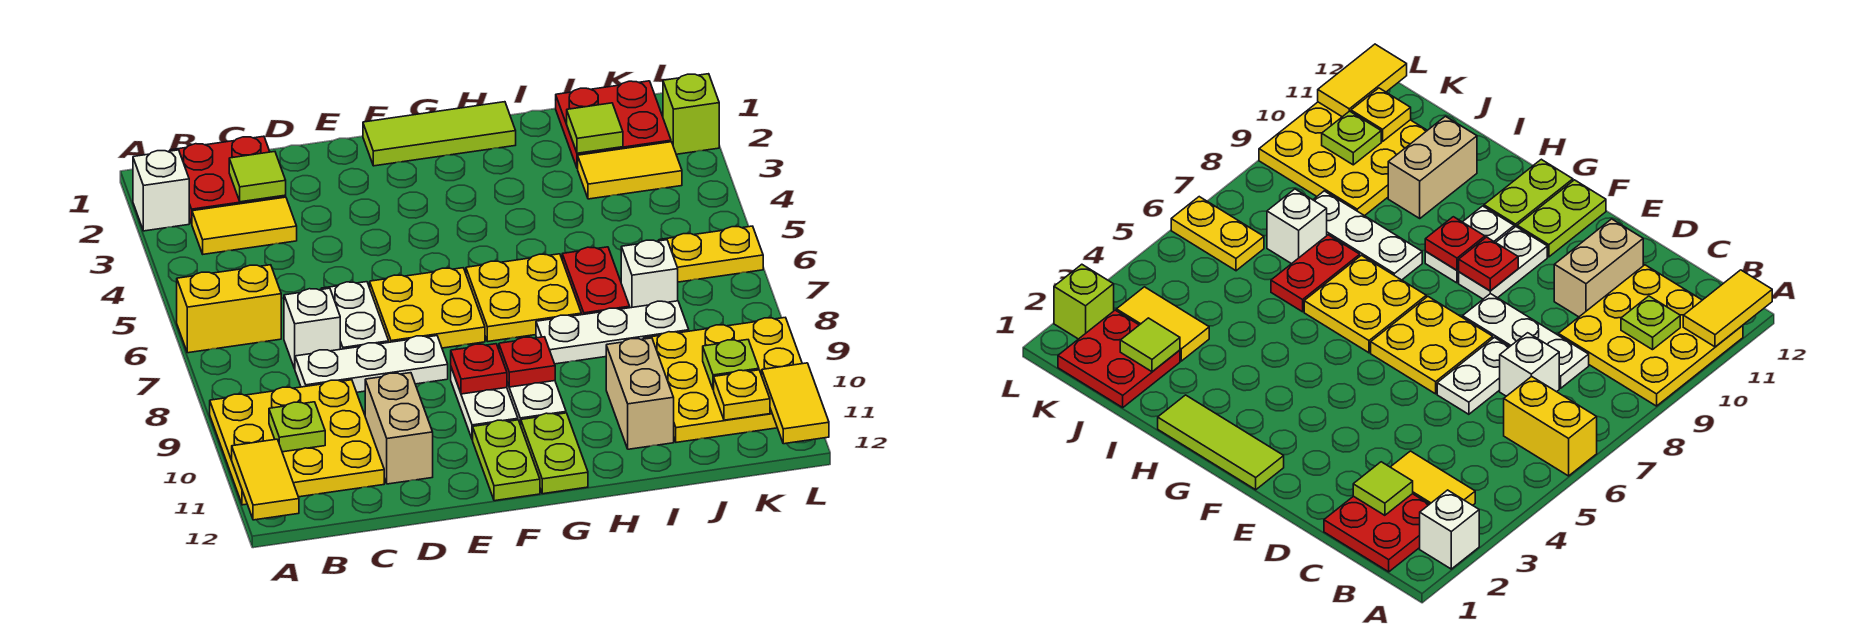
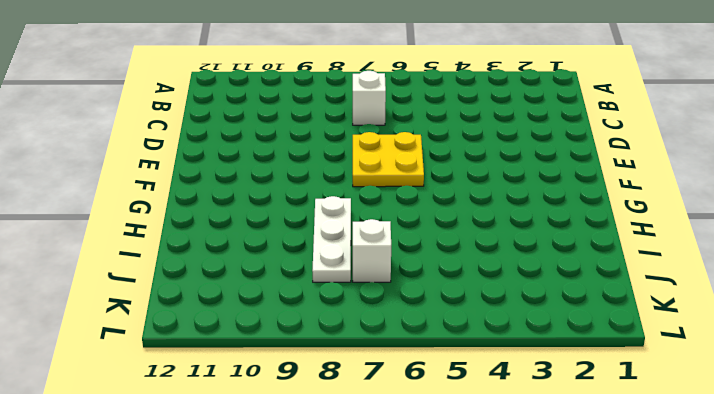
none -> white 1x1 brick [133,150,189,231]
none -> yellow 1x2 brick [177,265,281,353]
none -> yellow 3x3 plate [210,380,384,505]
none -> red 2x2 plate [170,136,286,224]

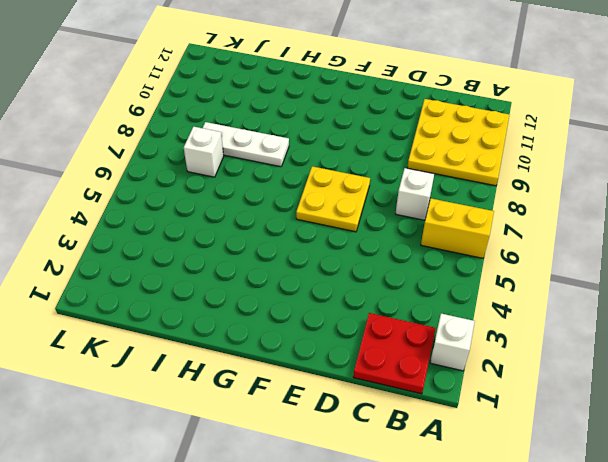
none -> yellow 1x2 tile [192,197,297,254]
none -> white 1x3 plate [295,336,448,392]
none -> white 1x2 plate [321,282,389,349]
none -> tan 1x2 brick [365,373,433,484]

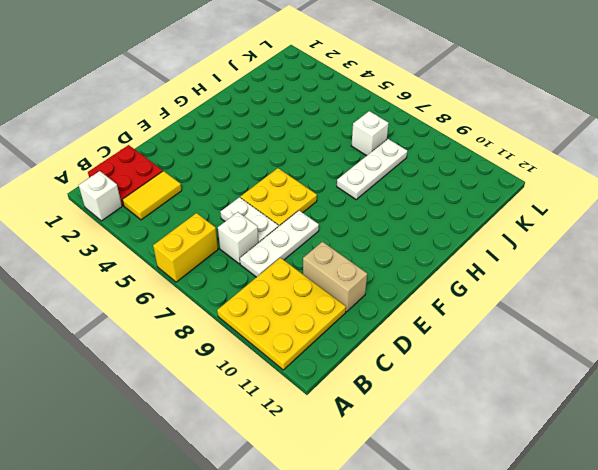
none -> lime 1x3 tile [363,102,516,166]
none -> white 1x2 plate [451,368,518,440]
none -> lime 1x2 plate [473,420,540,501]
none -> yellow 2x2 plate [466,254,581,341]

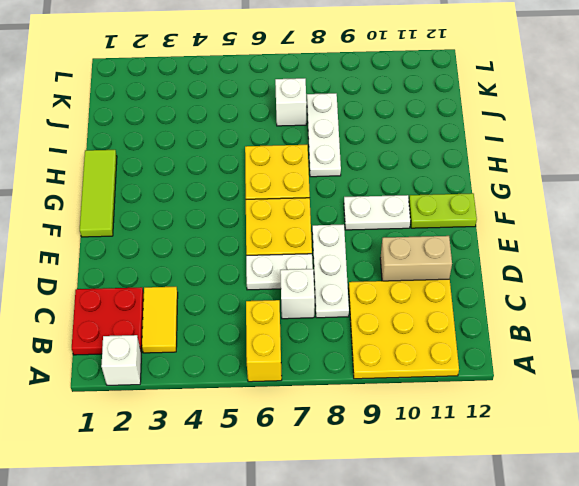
none -> white 1x2 plate [507,381,566,425]
none -> lime 1x2 plate [521,413,588,494]
none -> red 1x2 plate [562,247,630,315]
none -> tan 1x2 brick [606,338,674,449]

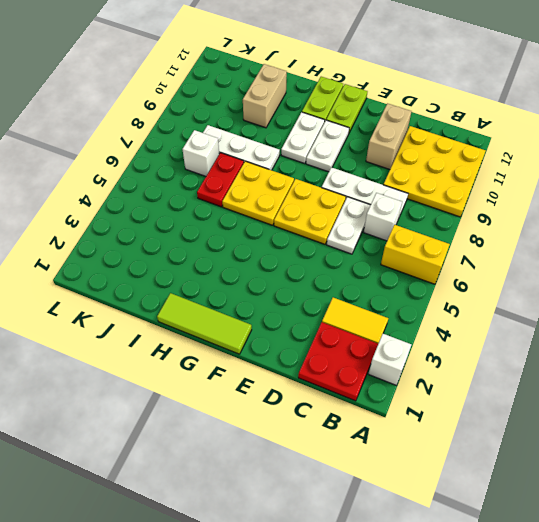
none -> red 2x2 plate [556,81,671,169]
none -> yellow 1x2 tile [578,142,682,199]
none -> yellow 3x3 plate [643,318,802,442]
none -> yellow 1x2 plate [659,226,763,282]

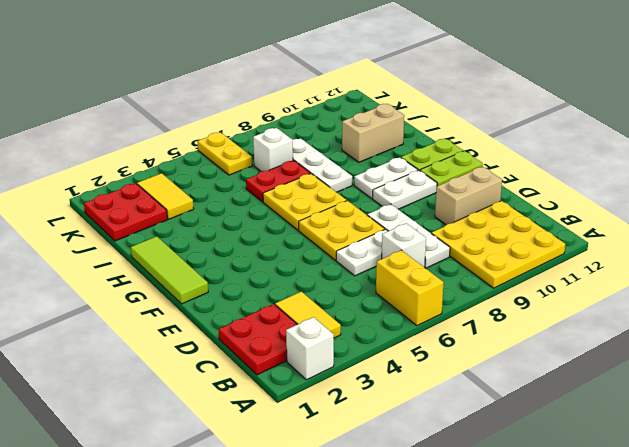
none -> yellow 3x3 plate [643,318,802,442]
none -> lime 1x1 brick [663,74,719,154]
none -> yellow 1x2 tile [232,439,299,520]
none -> lime 1x1 plate [269,402,325,452]

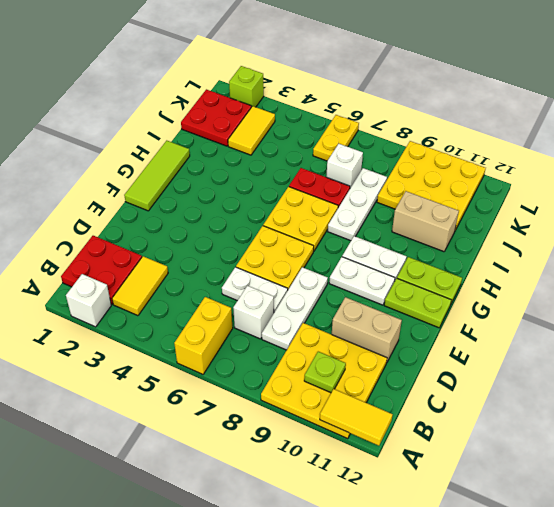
none -> lime 1x1 tile [229,152,286,202]
none -> red 1x1 plate [451,344,507,394]
none -> red 1x1 plate [499,337,555,387]
none -> lime 1x1 tile [567,103,623,153]

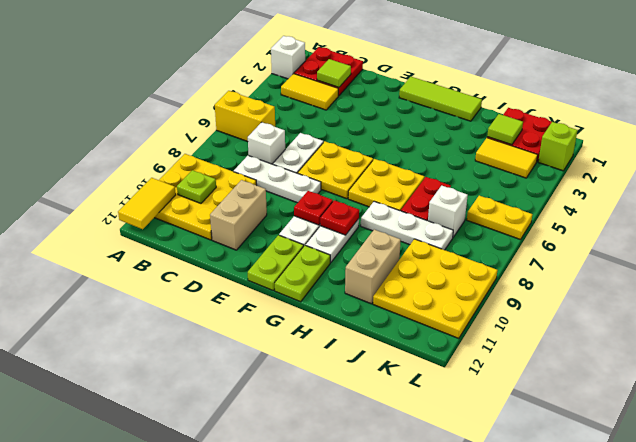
none -> lime 1x1 plate [703,340,759,390]
none -> yellow 1x1 plate [714,370,770,420]
none -> yellow 1x2 tile [762,363,829,444]

